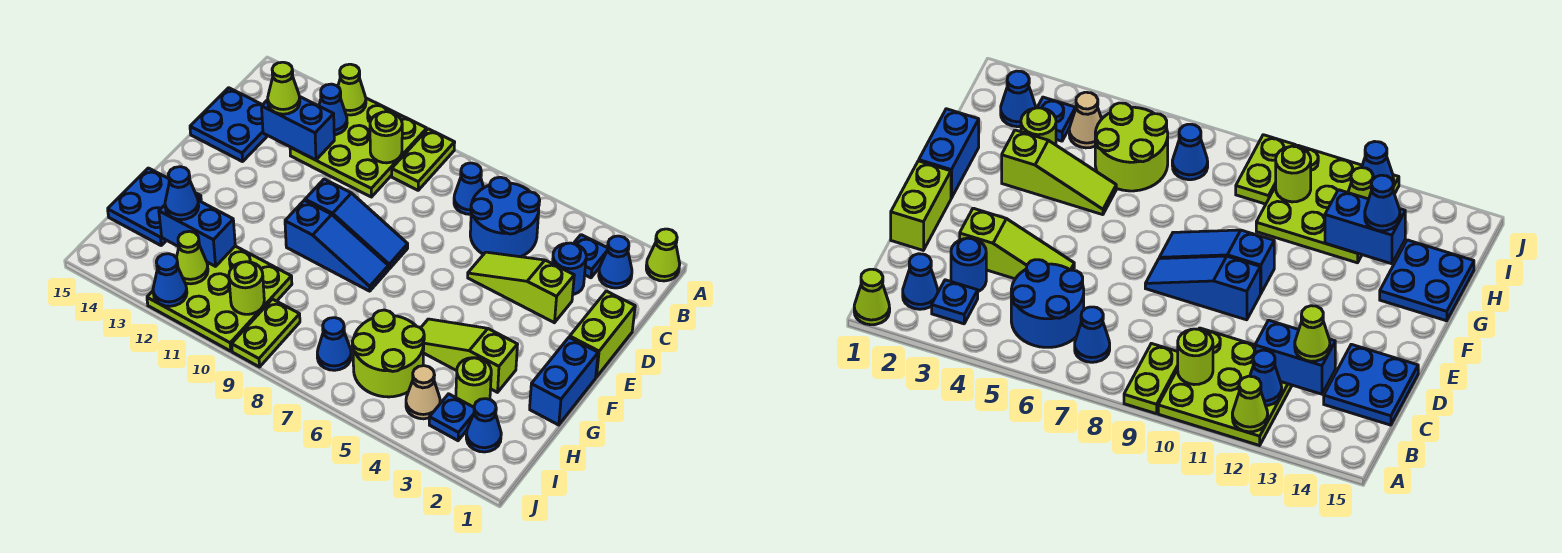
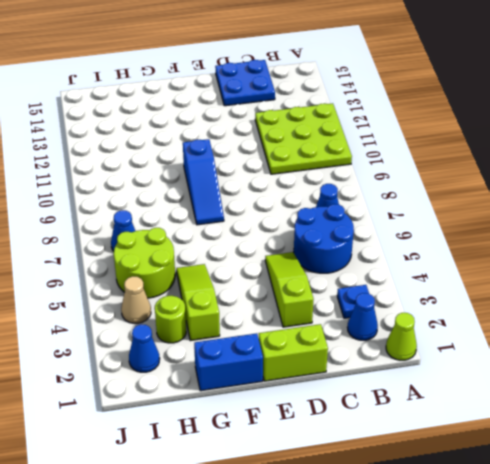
none -> lime 1x2 plate [392,129,455,190]
none -> blue 1x1 round brick [552,243,586,295]
none -> blue 1x3 slope [305,179,408,269]
none -> blue 2x2 plate [108,168,201,245]

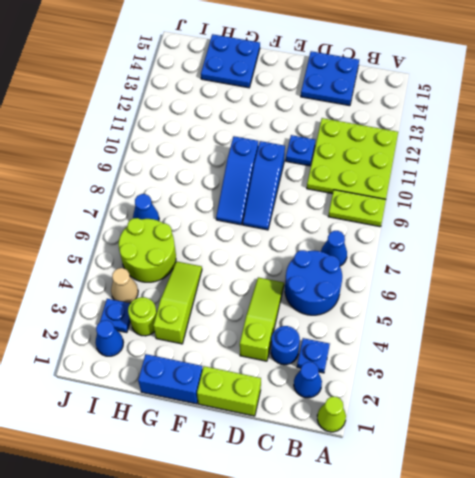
blue 1x1 plate [286,135,315,166] -> none
none -> lime 3x3 plate [147,246,292,351]
none -> lime 1x2 plate [232,299,300,367]
none -> lime 1x1 cone [338,64,366,115]
none -> lime 1x1 round brick [370,112,402,163]

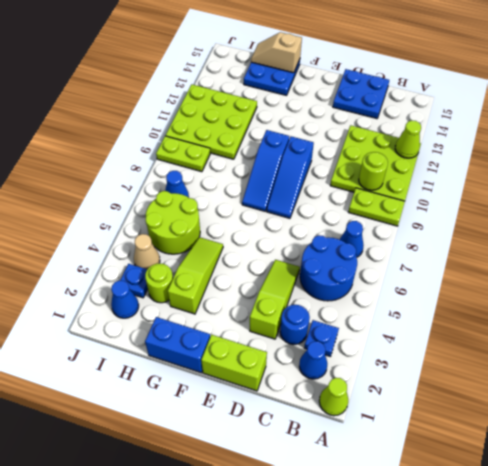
tan 1x2 slope [251,32,302,73] -> none
none -> blue 1x1 cone [319,84,347,135]
none -> blue 1x2 brick [262,97,334,160]
none -> blue 1x2 brick [159,200,235,266]
none -> lime 1x1 round brick [229,262,264,314]

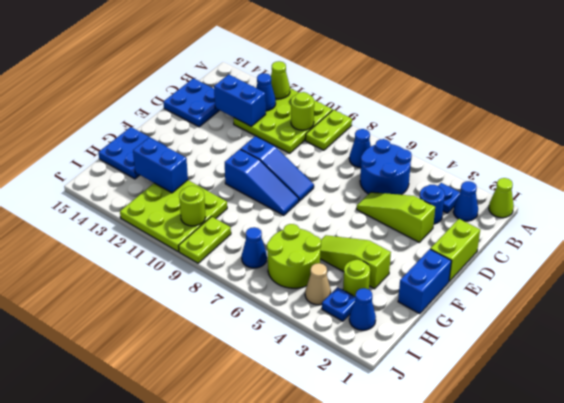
none -> lime 1x1 cone [176,231,208,284]
none -> blue 1x1 cone [153,254,187,306]
none -> lime 1x1 cone [268,62,300,114]
none -> blue 1x1 cone [165,167,199,220]

